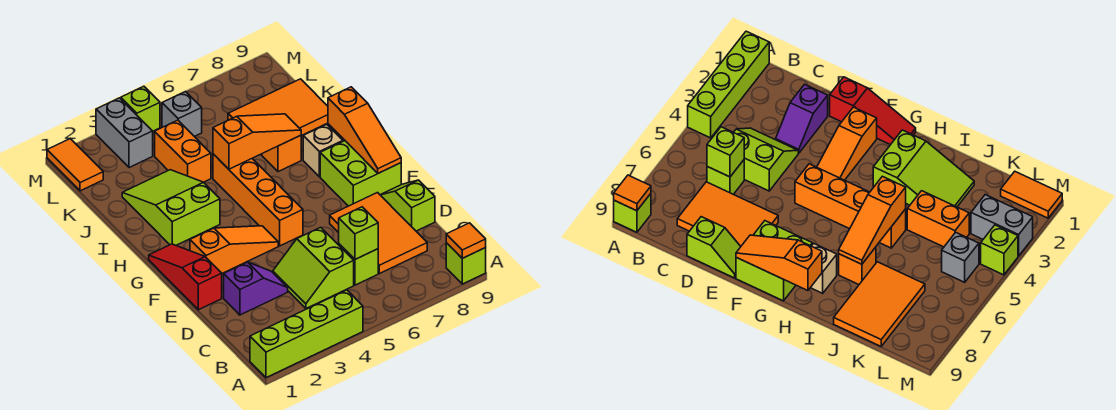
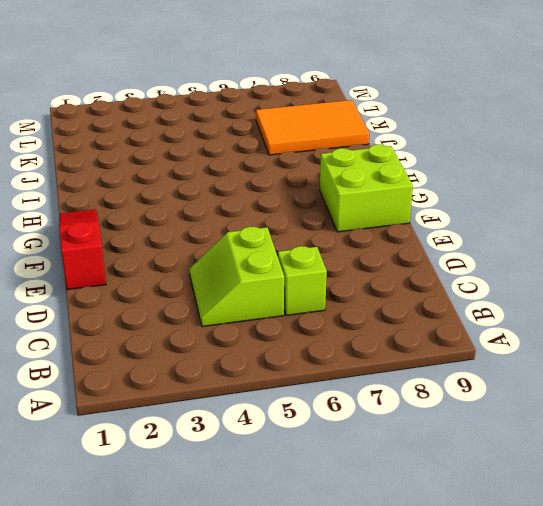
none -> lime 1x4 brick [250,290,363,378]
none -> lime 1x1 brick [446,243,486,284]
none -> orange 2x3 tile [330,193,427,274]

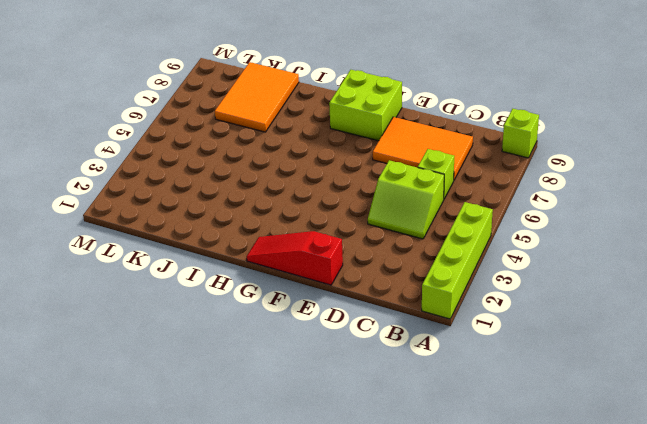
none -> purple 1x2 slope [224,262,288,315]
none -> lime 1x2 slope [381,180,435,231]
none -> orange 1x3 slope [190,226,278,273]

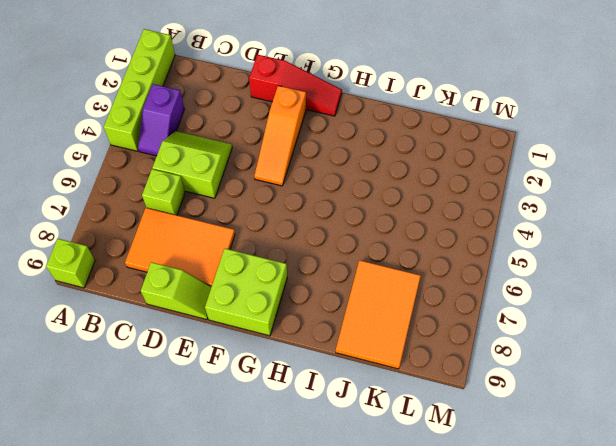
purple 1x2 slope [138,84,185,156] -> purple 1x2 slope moved to [224,262,288,315]
none -> orange 1x4 brick [213,154,303,246]
none -> lime 2x3 slope [122,170,220,245]
none -> tan 1x1 brick [303,124,343,177]

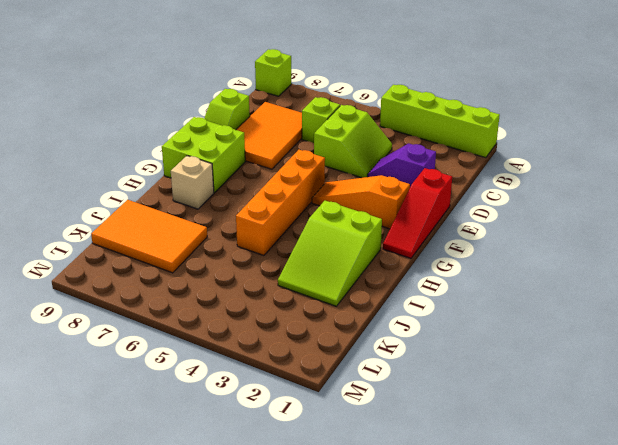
none -> orange 1x1 brick [262,135,301,172]
none -> orange 1x2 brick [155,120,211,182]
none -> orange 1x2 tile [47,139,103,191]

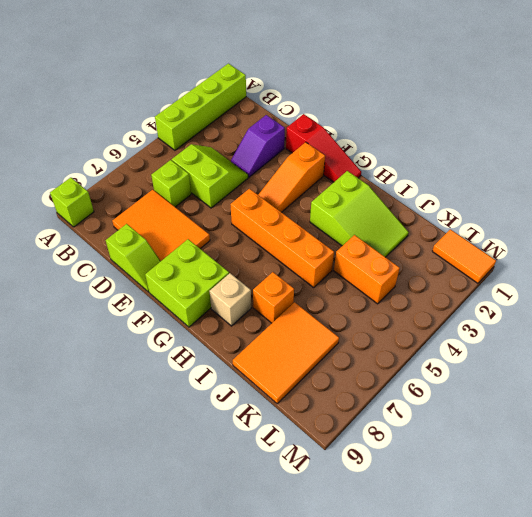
none -> grey 1x2 brick [96,98,153,168]
none -> grey 1x1 brick [162,91,202,137]
none -> lime 1x1 brick [121,86,160,131]

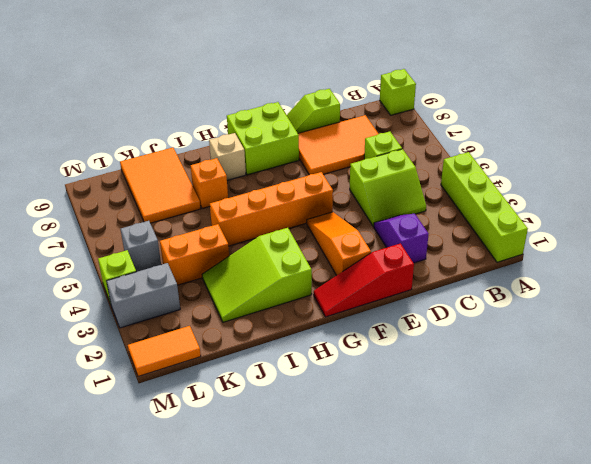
none -> orange 1x1 tile [446,223,486,258]
none -> lime 1x1 brick [339,207,378,259]
none -> orange 1x3 slope [328,87,401,173]

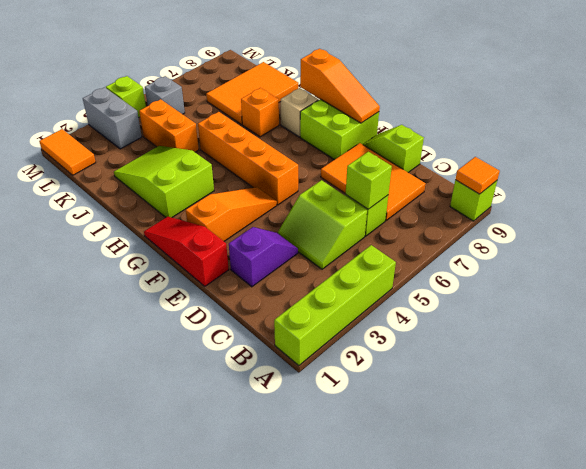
none -> orange 1x3 slope [213,114,301,169]

